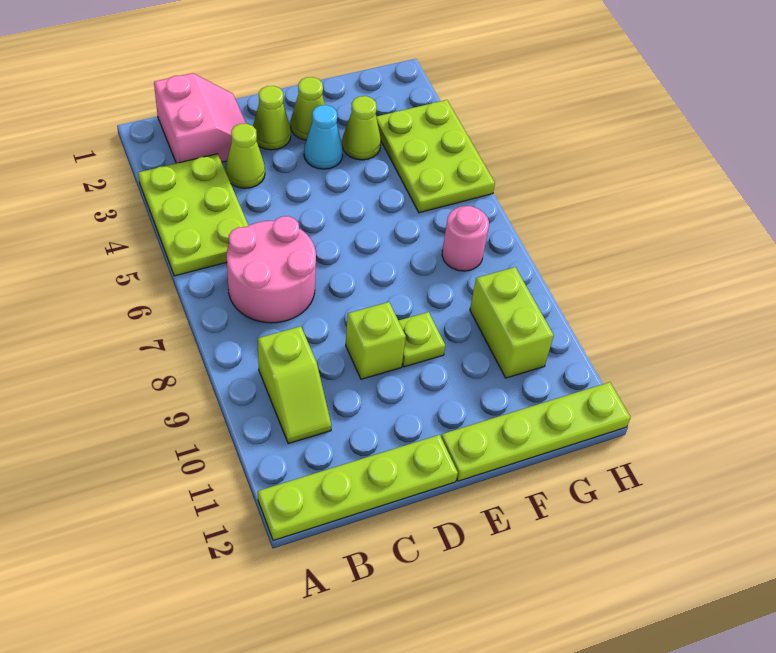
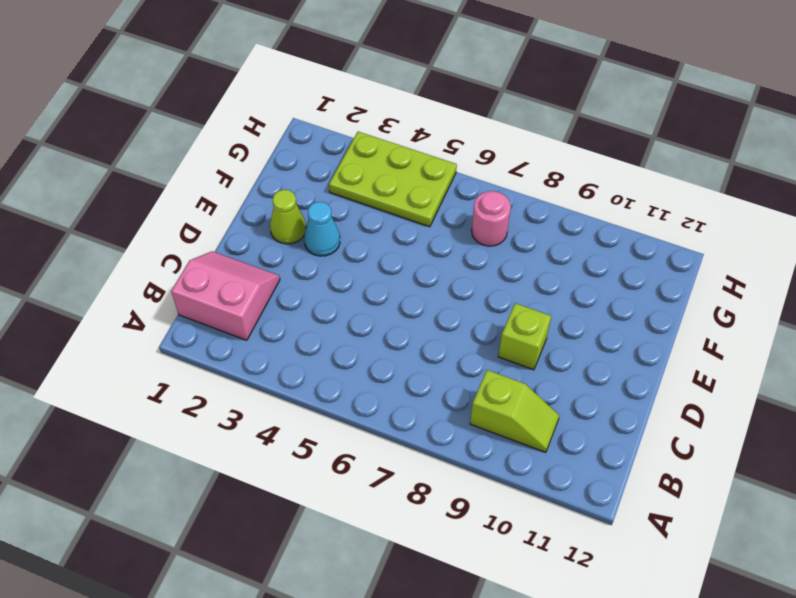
none -> lime 2x3 plate [138,154,248,276]
none -> lime 1x4 plate [258,435,458,541]
none -> pink 2x2 round brick [227,216,316,323]

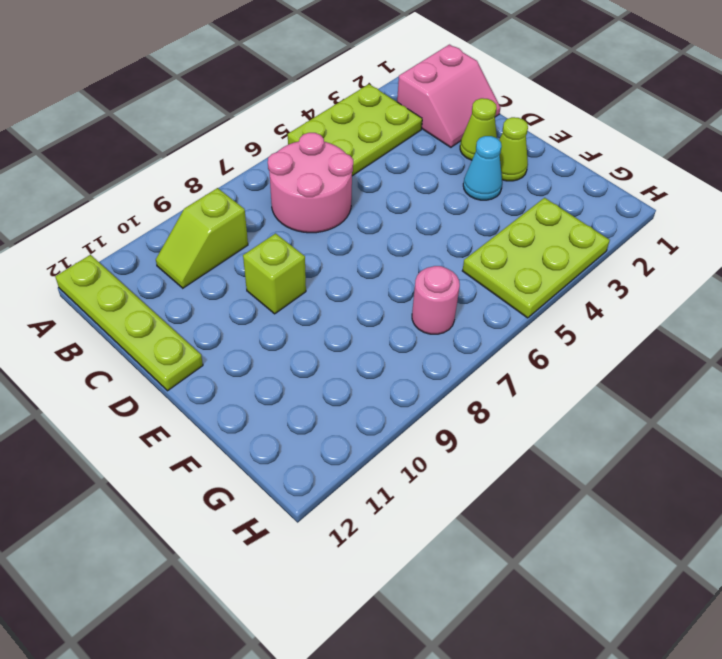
none -> lime 1x1 cone [225,124,265,188]
none -> lime 1x1 plate [398,312,445,367]
none -> lime 1x4 plate [441,382,630,481]

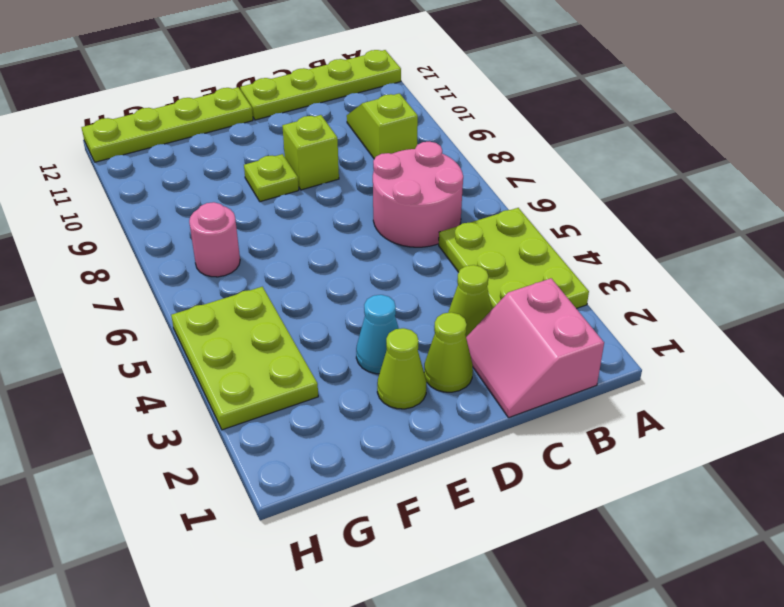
none -> lime 1x1 cone [342,96,381,160]
none -> lime 1x2 brick [470,267,554,378]

